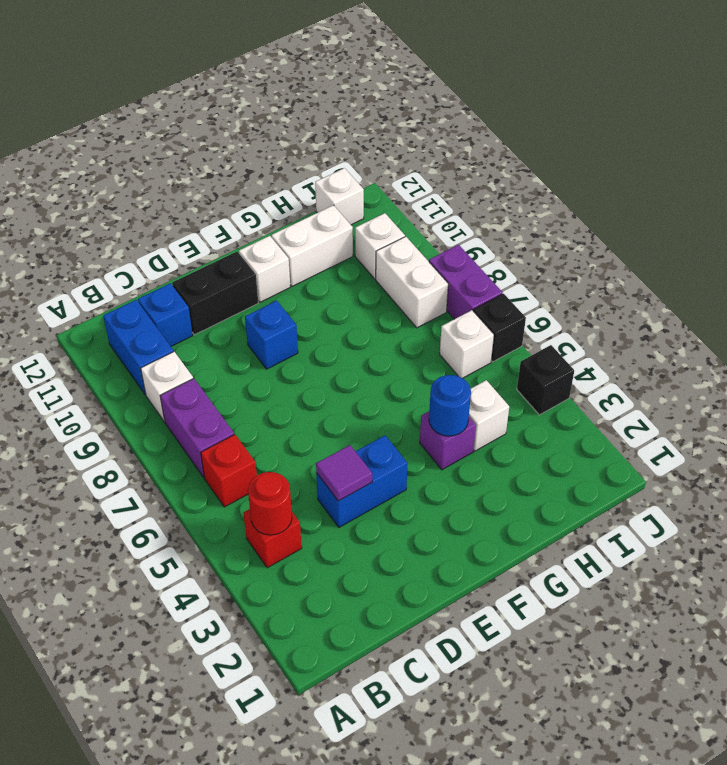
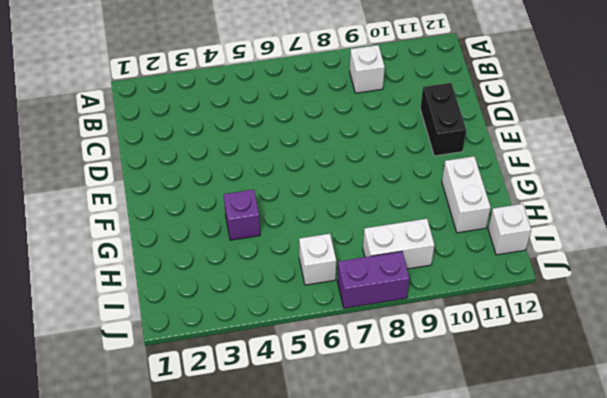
none -> red 1x1 brick [243,509,302,568]
none -> red 1x1 brick [201,434,257,507]
none -> purple 1x2 brick [160,378,234,477]

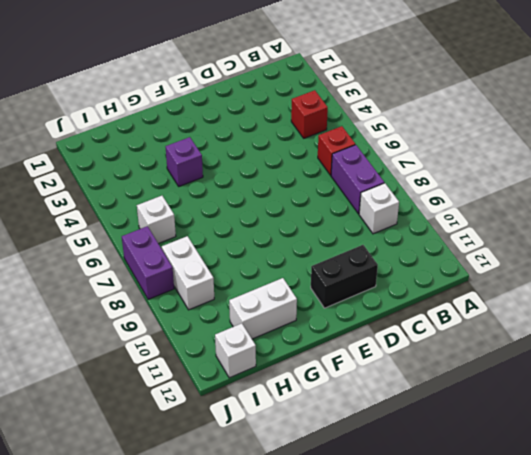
none -> blue 1x2 brick [103,300,174,395]
none -> blue 1x1 brick [138,283,193,346]
none -> blue 1x2 brick [316,436,408,527]

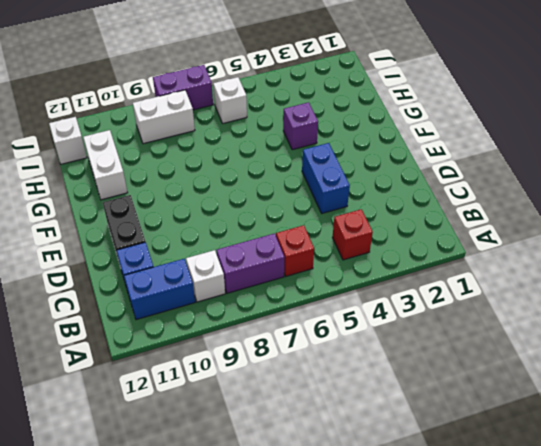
none -> blue 1x1 brick [245,301,298,369]
none -> white 1x1 brick [239,236,290,302]
none -> white 1x1 brick [469,380,509,451]

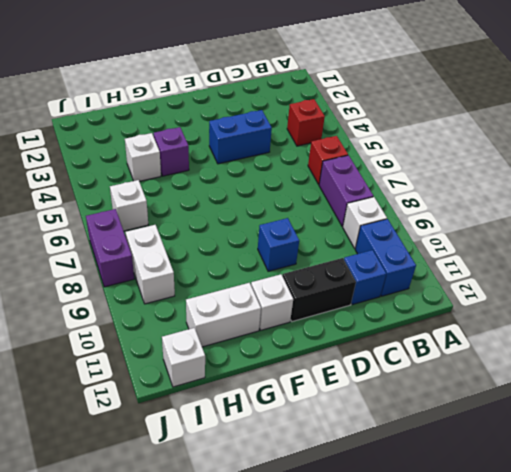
none -> white 1x1 brick [355,213,405,279]
none -> black 1x1 brick [517,345,574,415]
none -> black 1x1 brick [473,294,526,362]

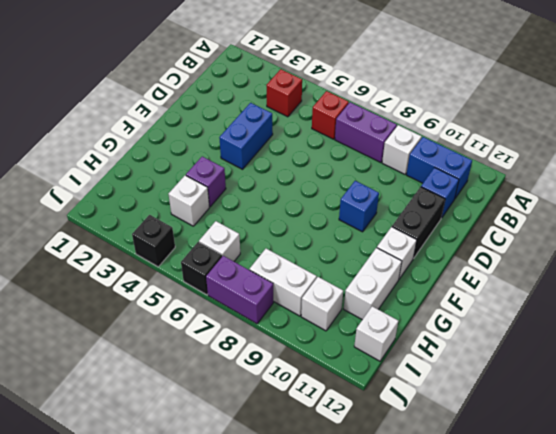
none -> red 1x1 round brick [248,472,292,535]
none -> purple 1x1 tile [316,445,372,501]
none -> blue 1x1 round brick [429,375,471,436]

